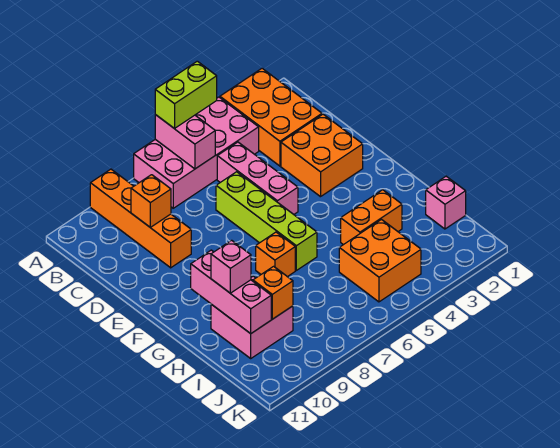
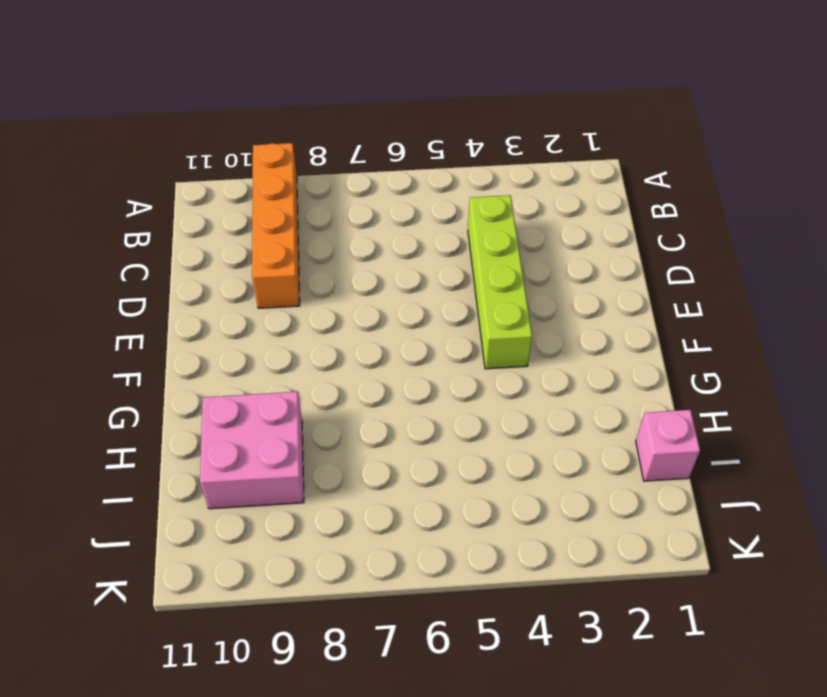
lime 1x4 brick [468,195,532,369] -> lime 1x4 brick moved to [216,172,317,270]
none -> orange 2x3 brick [220,68,322,166]
none -> pink 2x4 brick [134,97,259,208]
none -> pink 1x3 brick [217,142,298,214]

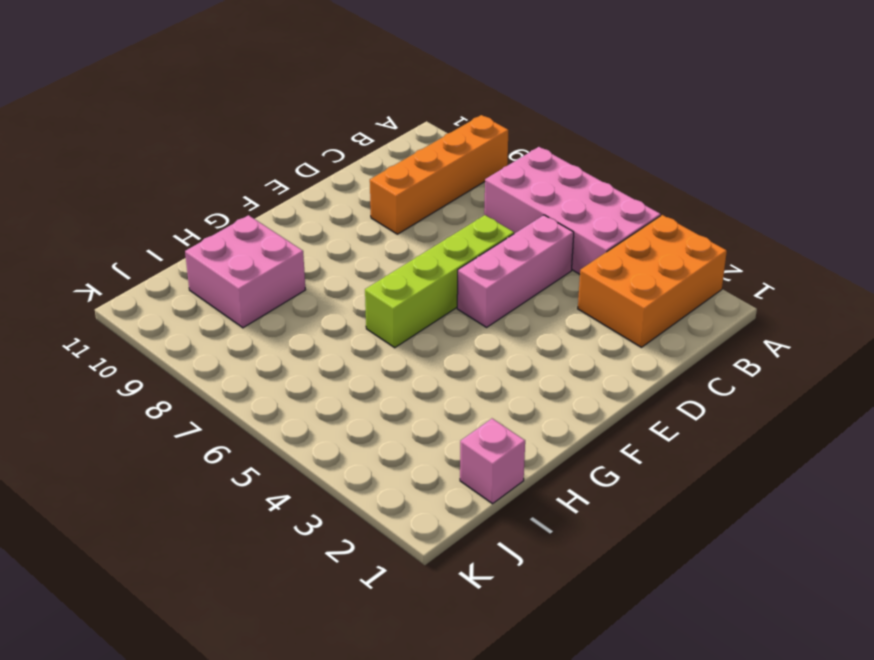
none -> orange 2x2 brick [281,114,363,197]
none -> orange 1x1 brick [256,232,295,277]
none -> orange 1x2 brick [341,190,402,245]

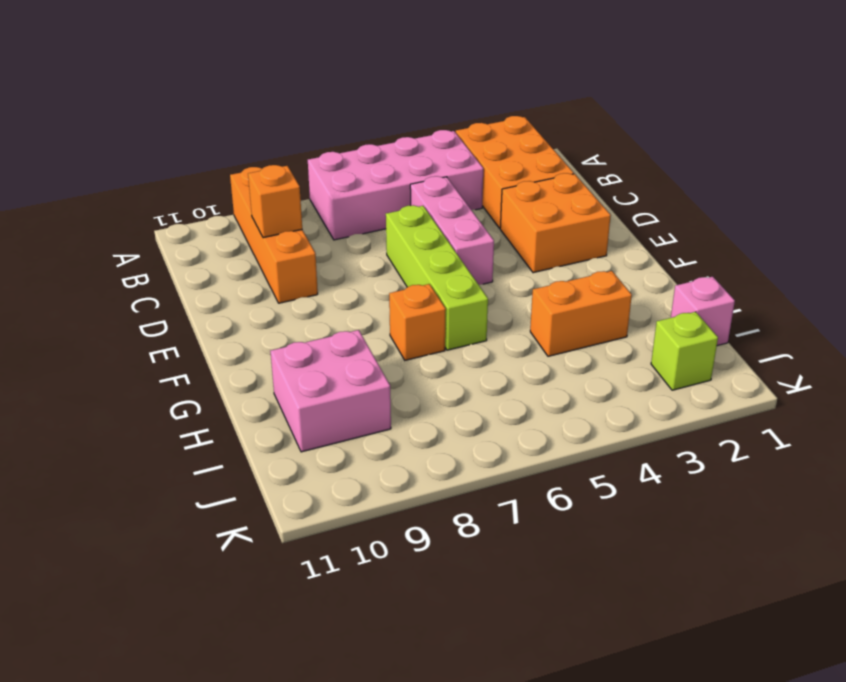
lime 1x1 brick [651,312,718,390] -> none
none -> orange 2x2 brick [339,220,421,302]
none -> pink 1x2 brick [155,115,215,169]
none -> pink 1x3 brick [191,250,271,334]

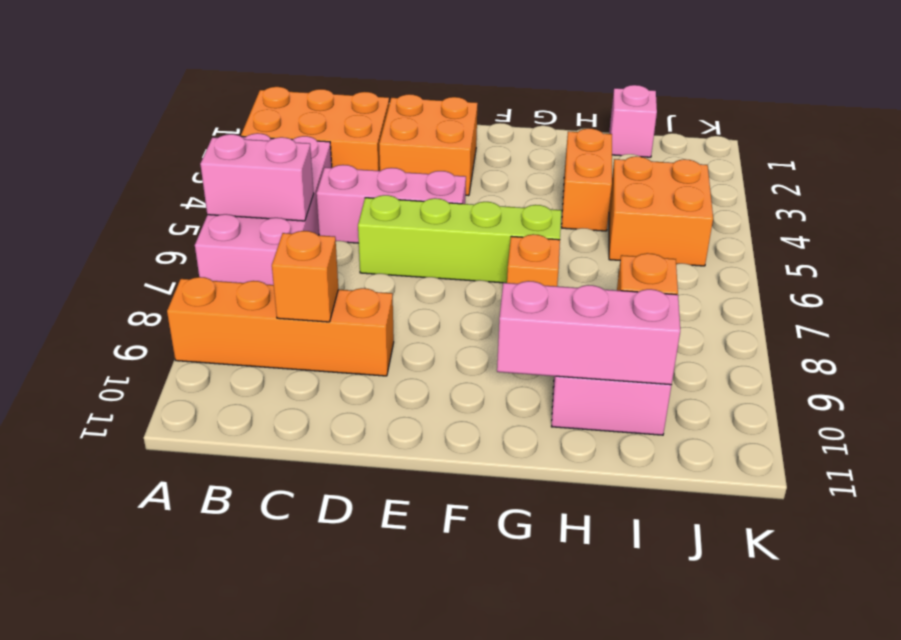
none -> lime 1x2 brick [155,61,217,128]
none -> pink 1x1 brick [211,240,251,293]

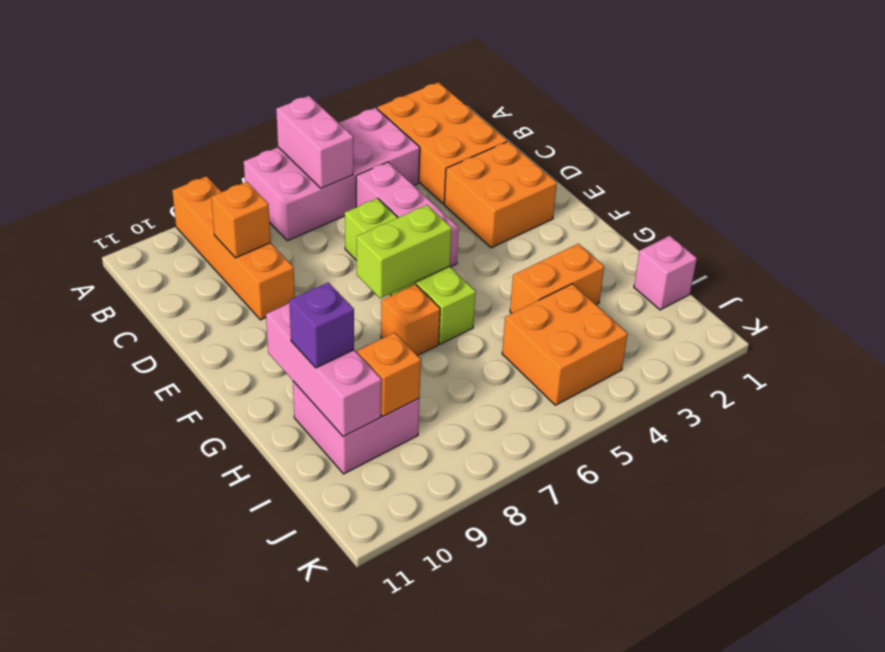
lime 1x2 brick [357,205,452,298] -> lime 1x2 brick moved to [155,61,217,128]
purple 1x1 brick [289,282,354,368] -> pink 1x1 brick [211,240,251,293]

